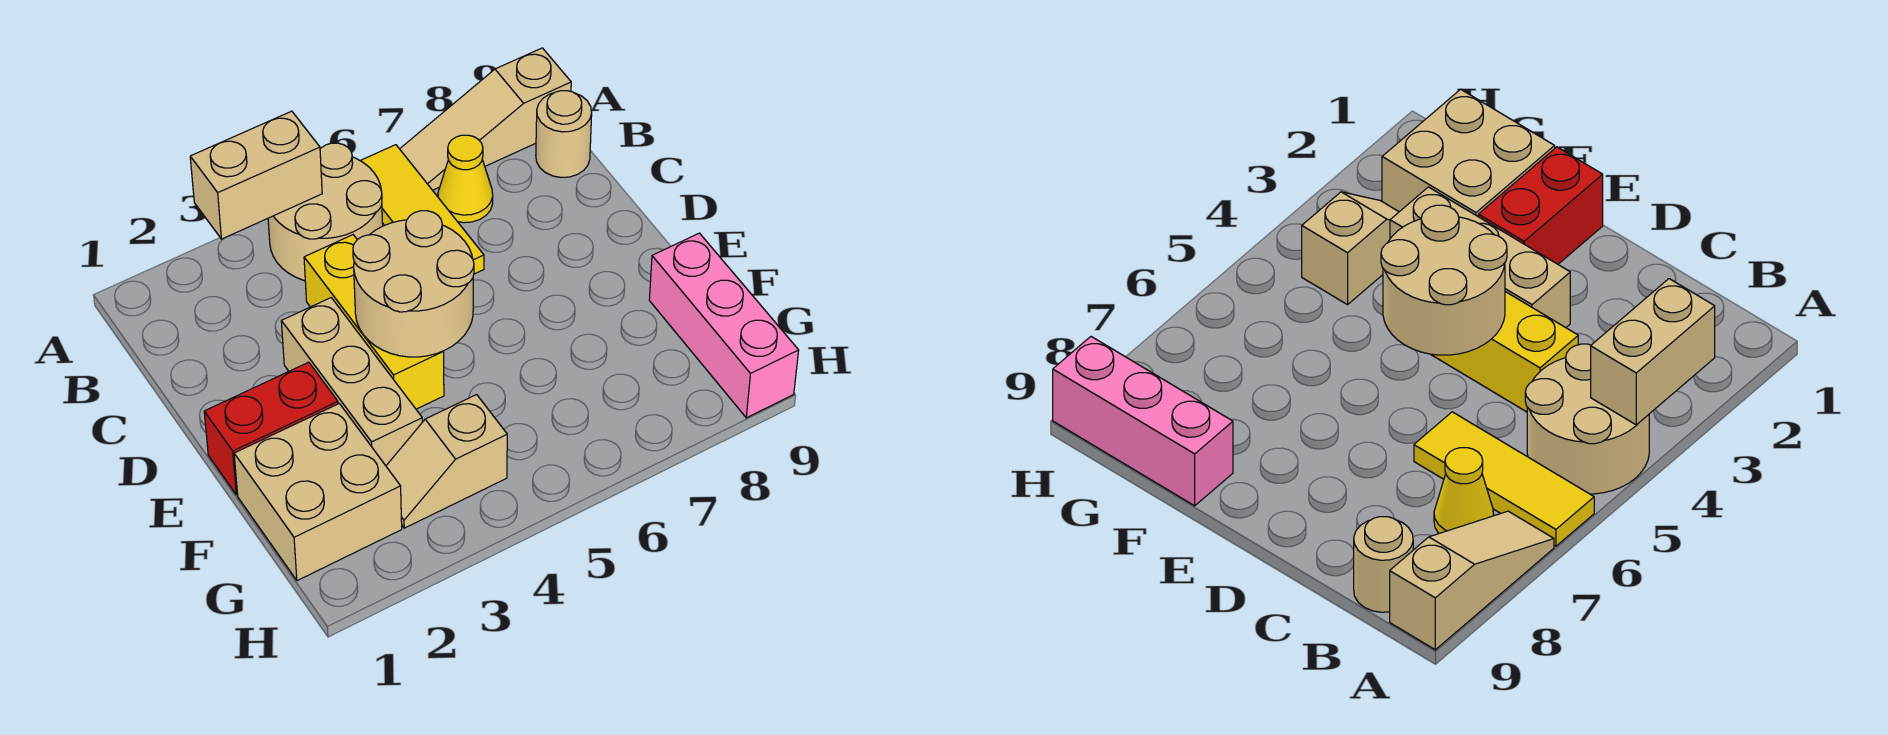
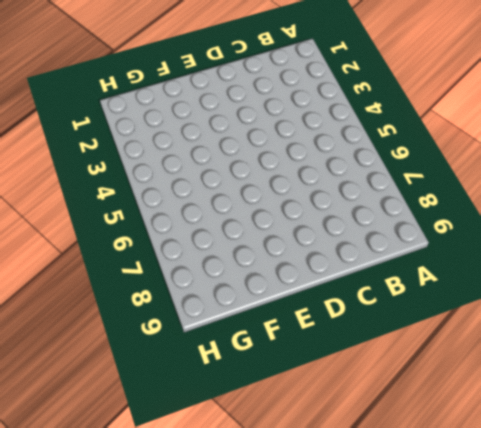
none -> tan 2x2 round brick [268,143,383,281]
none -> yellow 1x3 tile [360,145,484,274]
none -> tan 1x3 slope [400,48,571,190]

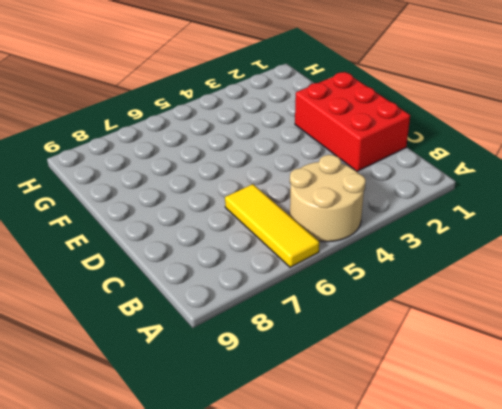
red 2x3 brick [295,72,410,171] -> red 1x2 brick [204,362,338,495]
none -> tan 1x3 slope [400,48,571,190]
none -> yellow 1x1 cone [438,135,493,223]
none -> tan 1x1 round brick [536,91,592,177]

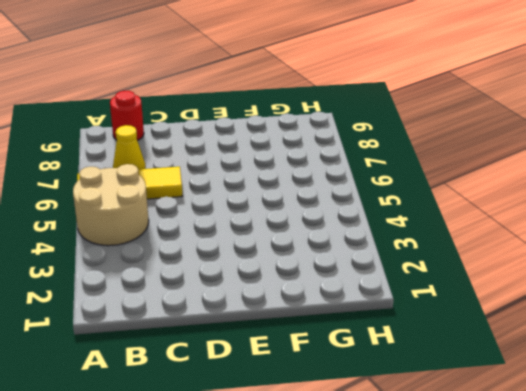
red 1x1 round brick [110,91,144,141] -> tan 1x1 round brick [536,91,592,177]
none -> tan 1x3 slope [400,48,571,190]
none -> yellow 1x3 brick [304,235,444,409]
none -> tan 1x3 brick [281,298,422,466]

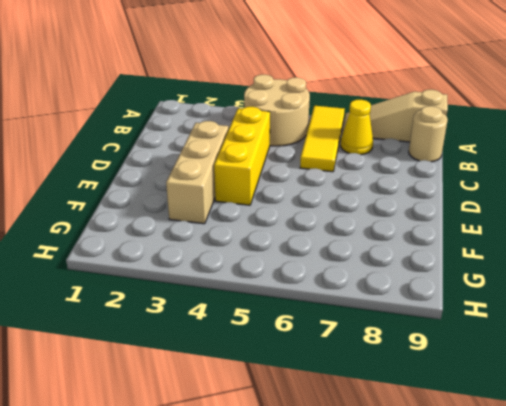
none -> red 1x2 brick [204,362,338,495]
none -> tan 2x2 brick [234,404,402,581]
none -> pink 1x3 brick [649,233,799,418]

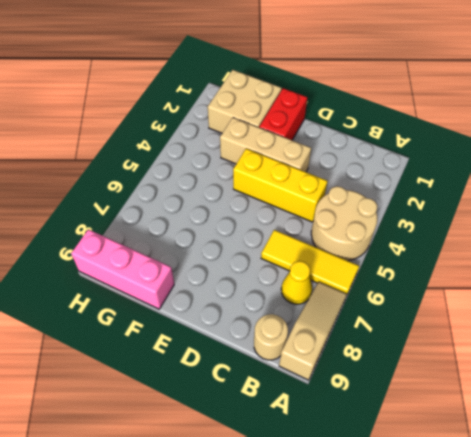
none -> tan 1x2 slope [386,395,507,528]
none -> tan 1x2 brick [190,111,322,239]
none -> tan 2x2 round brick [353,211,474,357]

